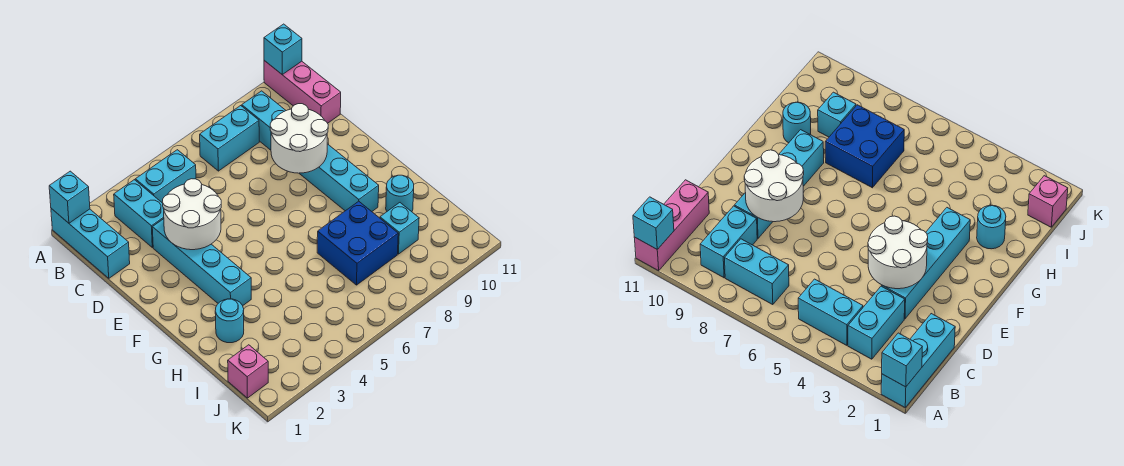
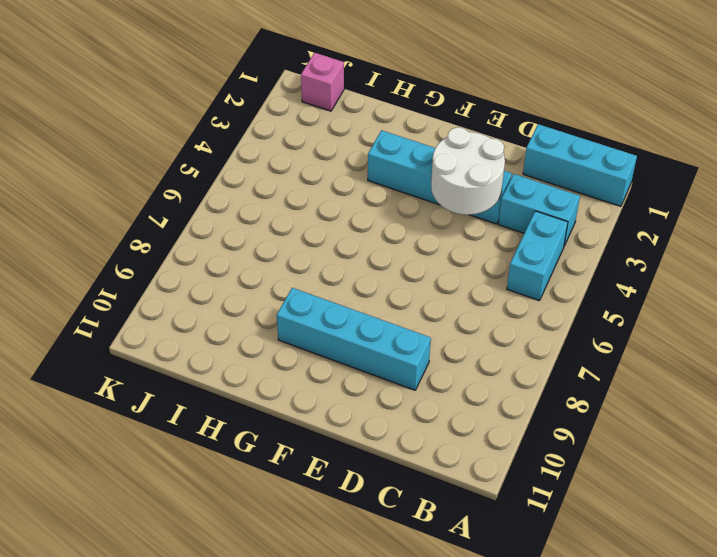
none -> pink 1x3 brick [264,61,341,123]
none -> cyan 1x2 brick [200,106,259,171]
none -> cyan 1x2 brick [242,91,286,150]

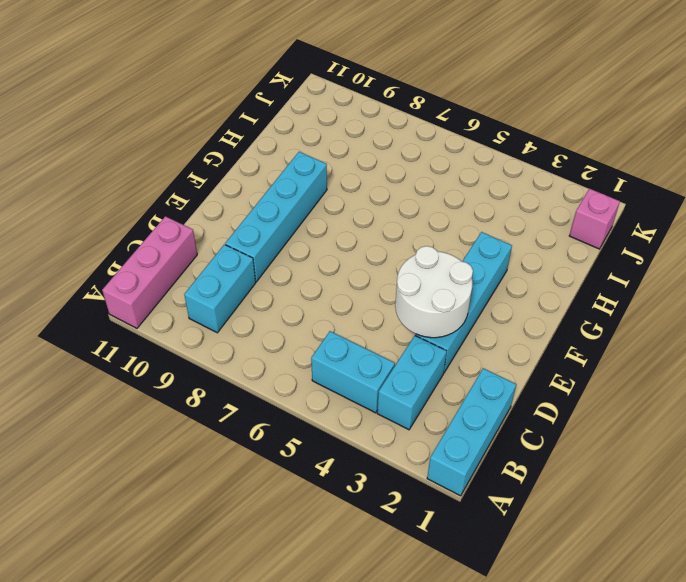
none -> cyan 1x2 brick [200,106,259,171]
none -> cyan 1x1 round brick [215,299,244,343]
none -> blue 2x2 brick [317,201,398,285]

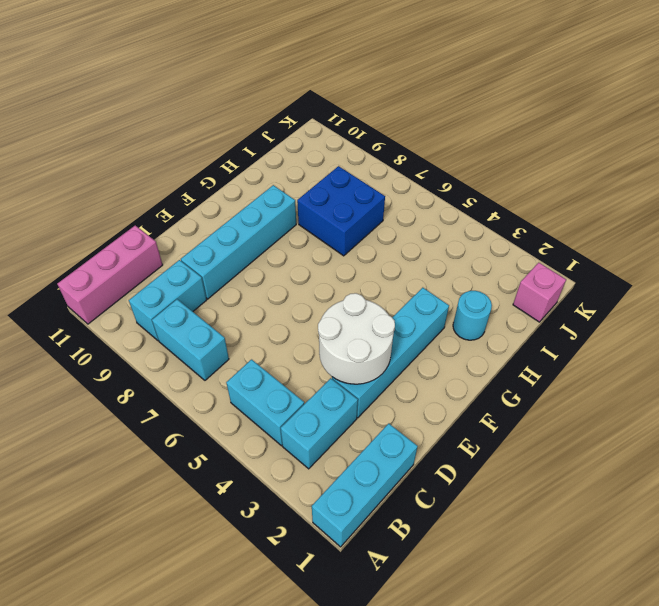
none -> cyan 1x1 round brick [386,175,414,212]
none -> cyan 1x1 brick [380,203,419,254]
none -> cyan 1x1 brick [49,171,90,223]

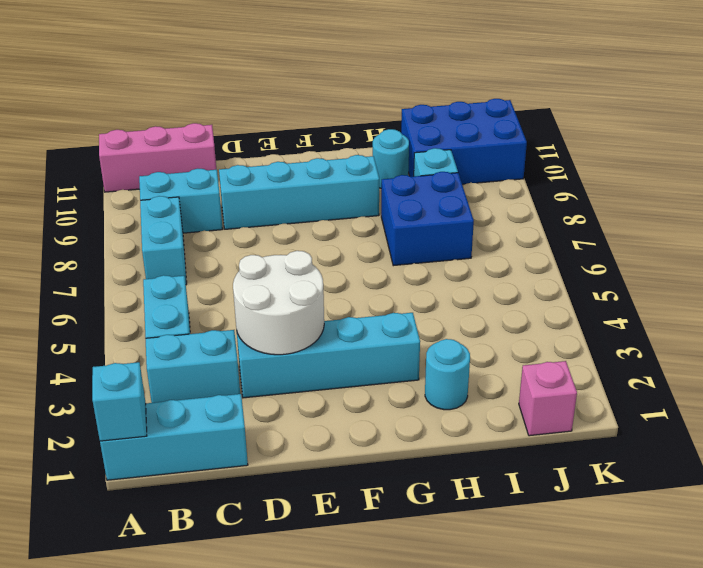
blue 2x3 brick [401,99,527,184] -> none
none -> cyan 1x1 brick [264,24,302,75]
none -> white 2x2 round brick [270,104,328,173]

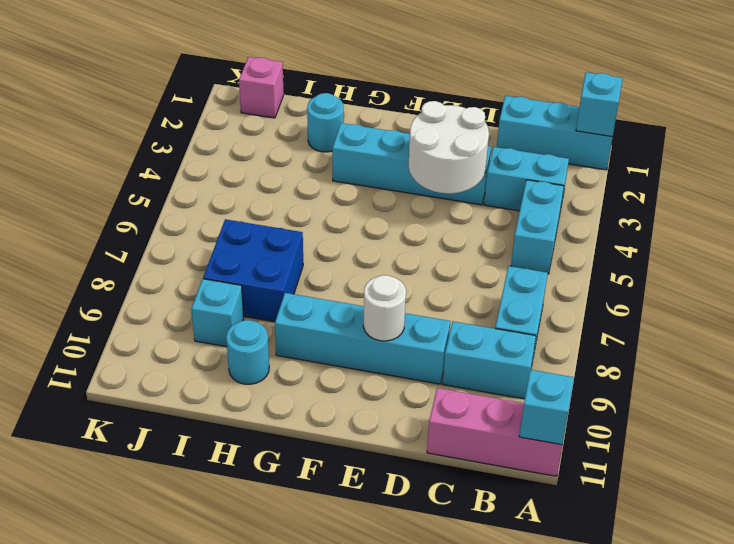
white 1x1 round brick [363,275,406,341] -> white 2x2 round brick [270,104,328,173]

